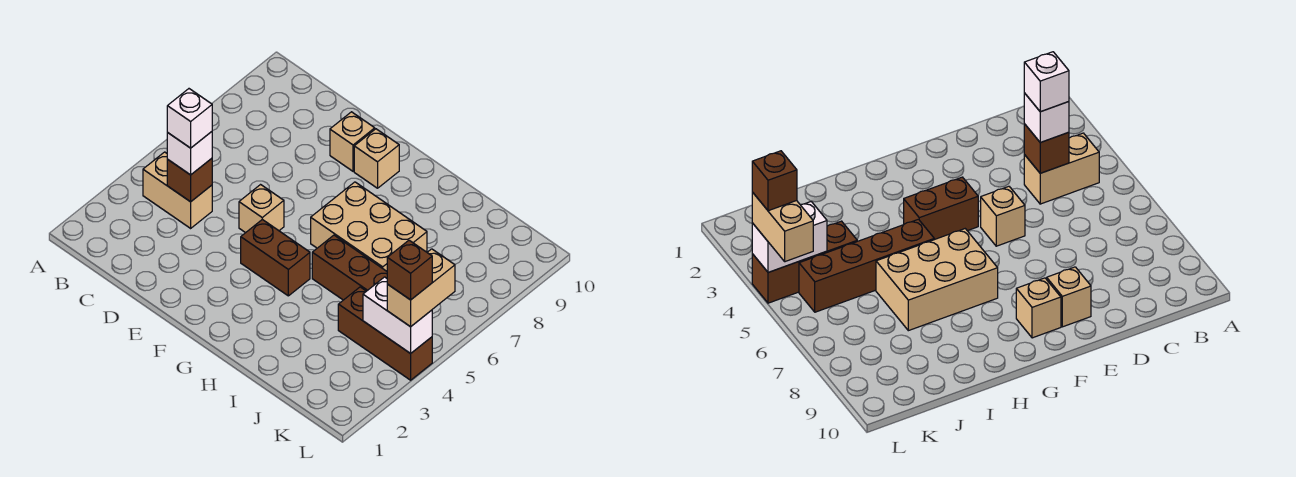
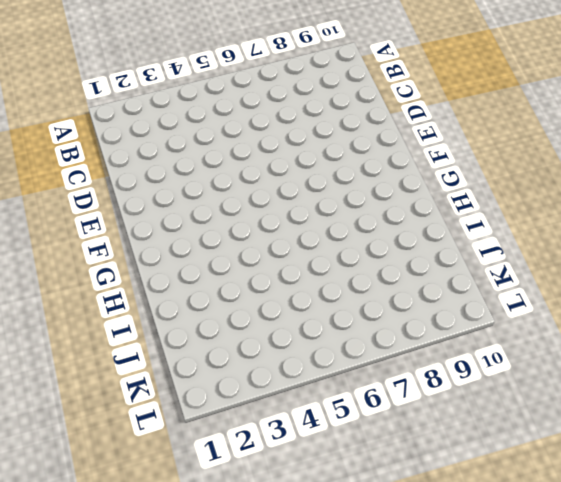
none -> tan 1x2 brick [143,152,212,228]
none -> tan 1x1 brick [239,185,284,233]
none -> tan 1x1 brick [330,112,375,171]

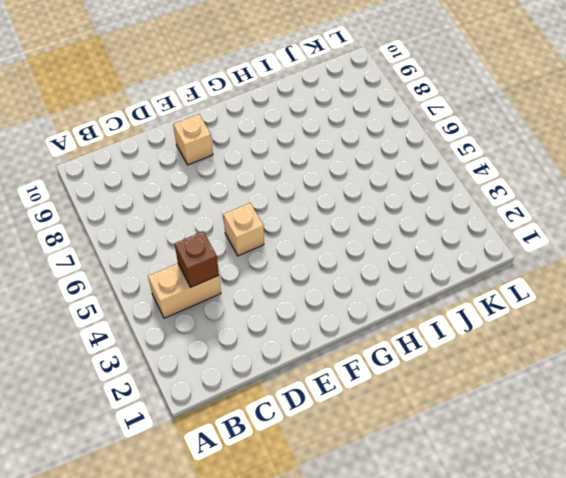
none -> brown 1x2 brick [241,219,310,296]
none -> tan 1x1 brick [354,129,399,188]
none -> tan 2x3 brick [311,182,427,271]

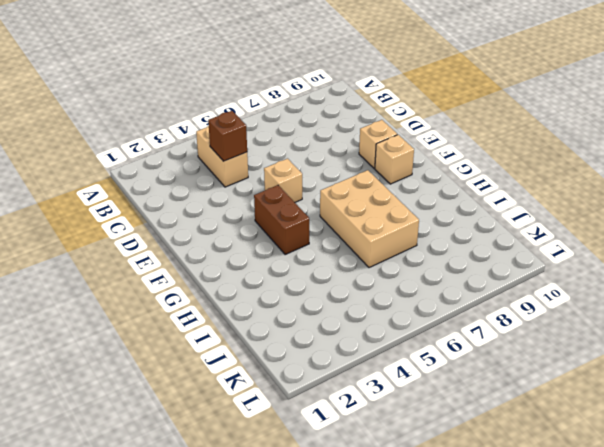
none -> brown 1x4 brick [312,235,387,300]
none -> brown 1x3 brick [338,287,432,380]
none -> white 1x2 brick [363,277,432,354]

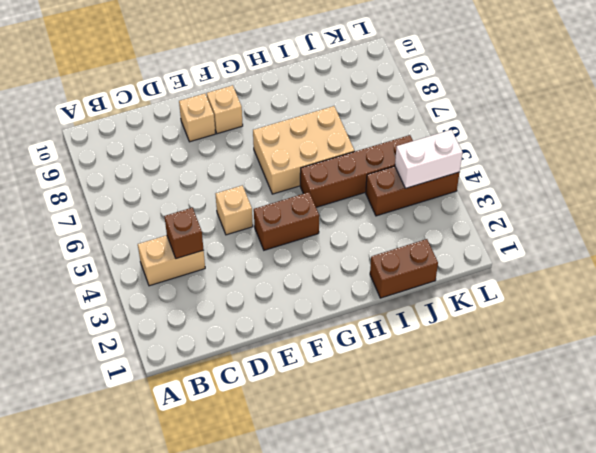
brown 1x2 brick [370,239,438,298] -> none
none -> white 1x1 brick [167,132,212,175]
none -> tan 1x2 brick [387,249,455,327]
none -> white 1x1 brick [167,89,212,148]

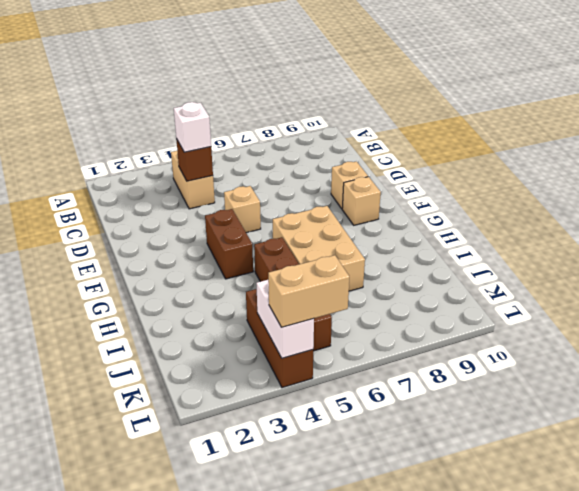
none -> white 1x1 brick [167,89,212,148]
none -> brown 1x1 brick [387,240,432,300]

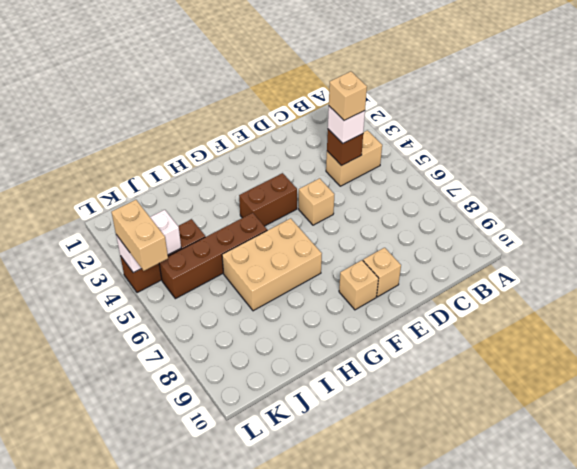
tan 1x1 brick [329,71,367,121] -> white 1x1 brick [167,89,212,148]
none -> brown 1x1 brick [387,240,432,300]

